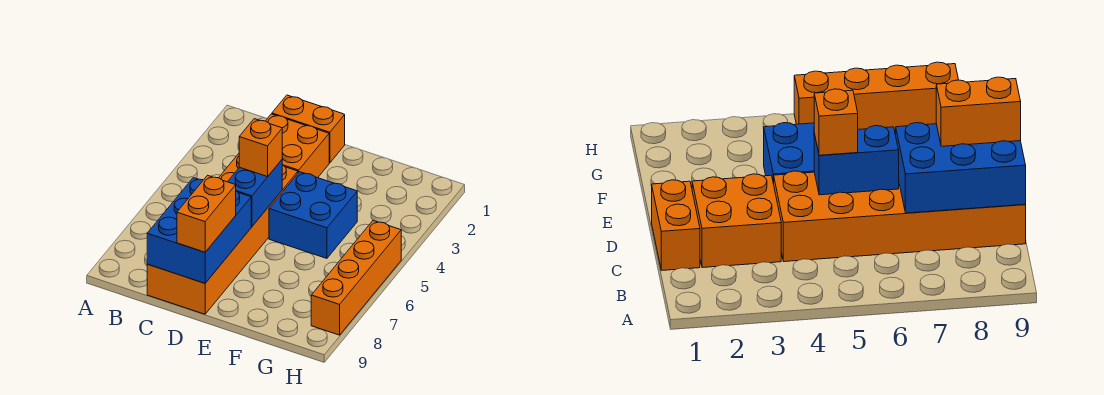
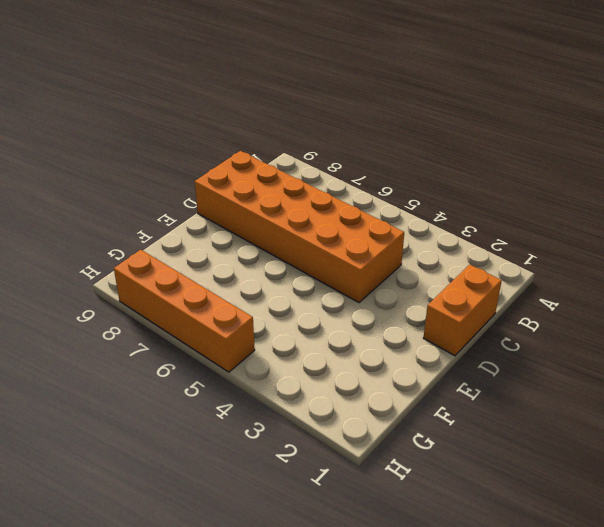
none -> orange 2x2 brick [266,114,329,178]
none -> blue 2x2 brick [269,172,357,258]

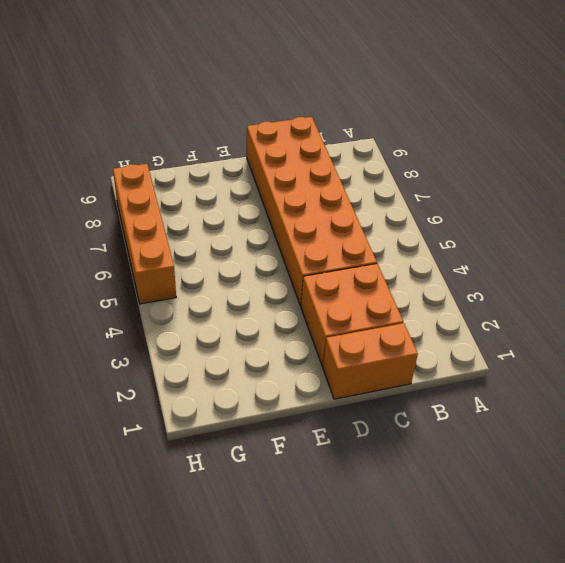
none -> blue 2x2 brick [269,172,357,258]
none -> blue 2x3 brick [147,178,251,283]

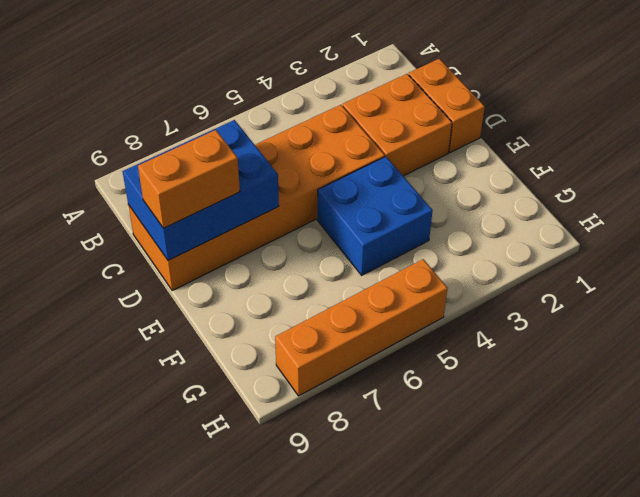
none -> blue 1x2 brick [228,160,282,227]
none -> orange 1x1 brick [239,119,282,177]

